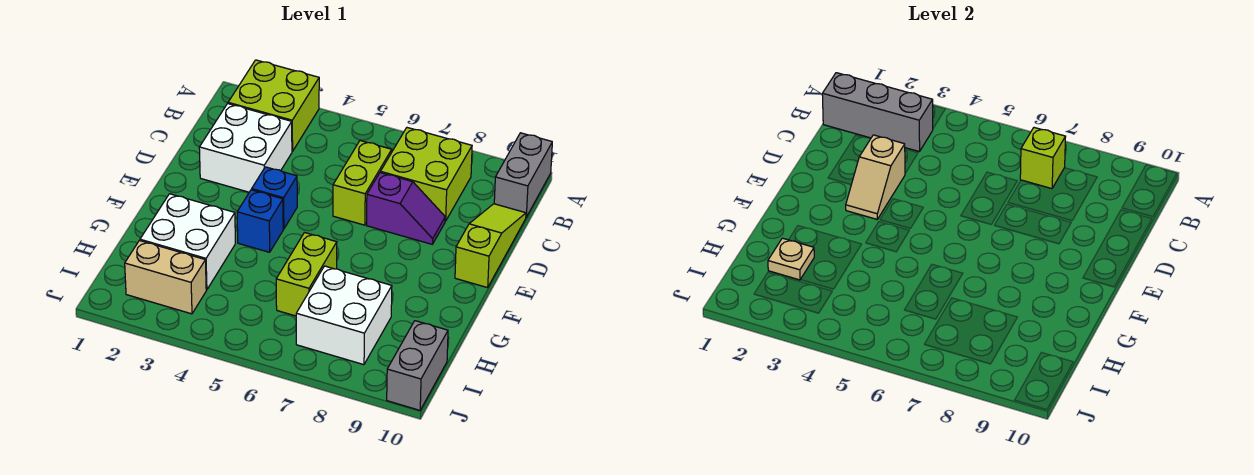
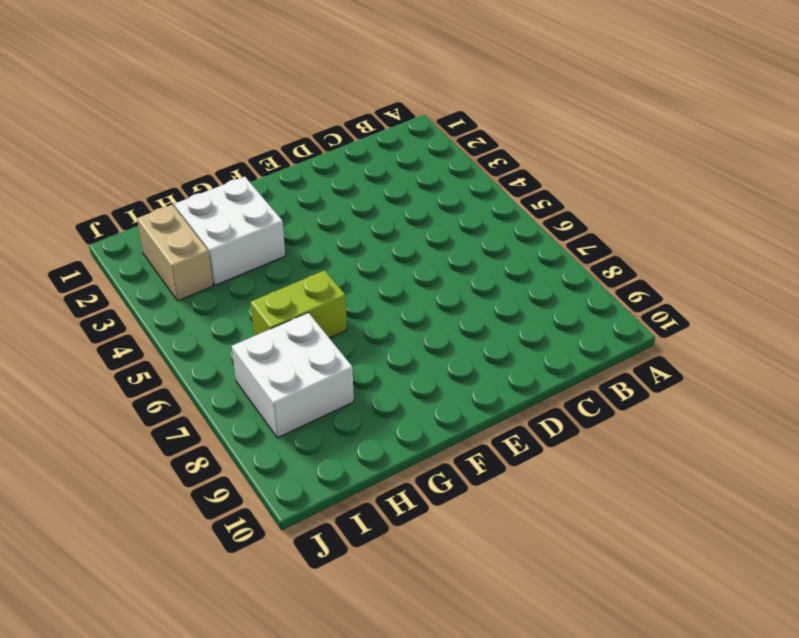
none -> lime 2x2 brick [228,60,319,152]
none -> grey 1x2 brick [494,133,552,217]
none -> lime 2x2 brick [380,128,472,221]

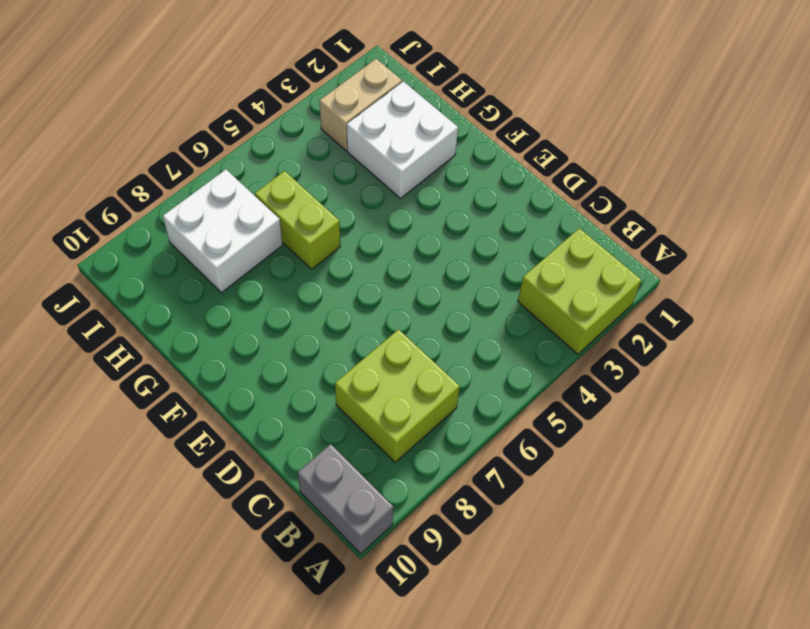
none -> white 2x2 brick [199,104,292,192]
none -> lime 1x2 brick [333,141,392,225]
none -> lime 1x3 slope [455,204,526,288]

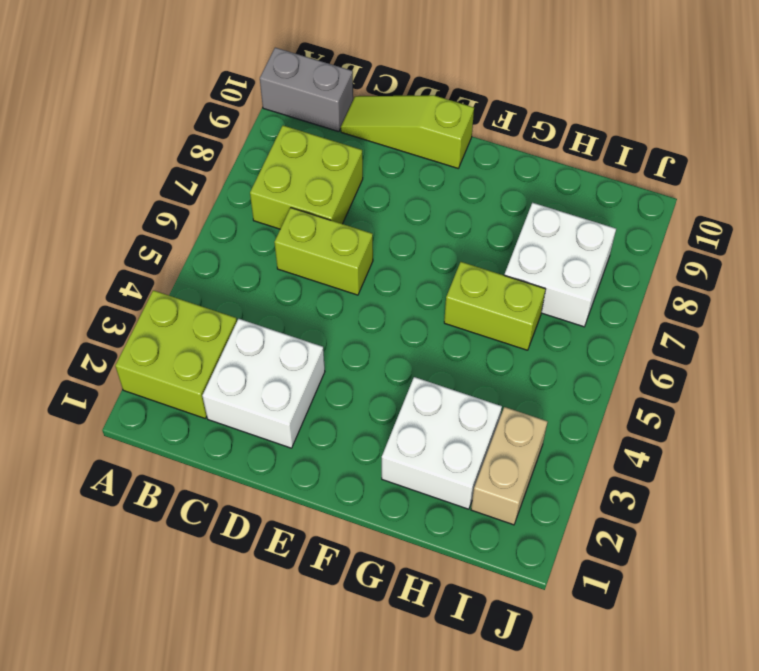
none -> purple 1x2 slope [367,173,445,244]
none -> blue 1x1 brick [252,167,297,229]
none -> blue 1x1 brick [237,190,283,252]

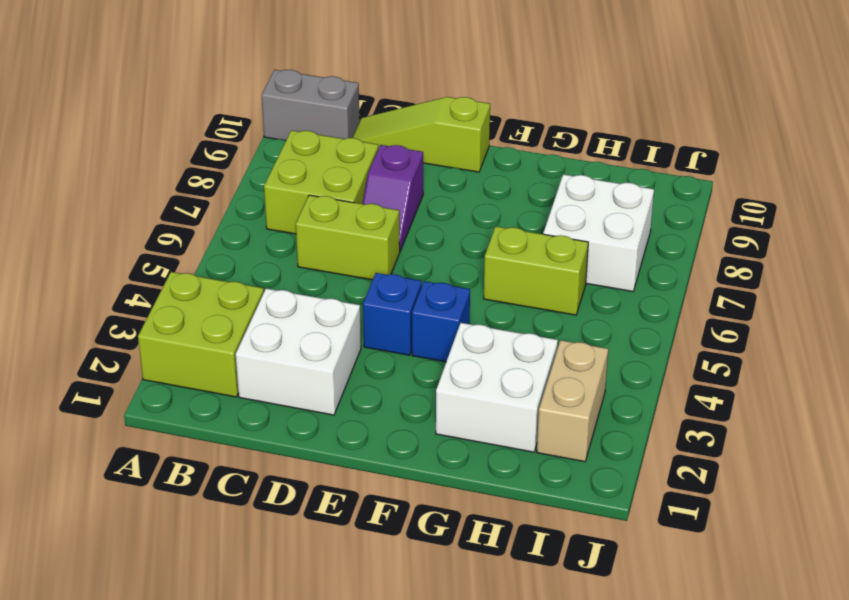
purple 1x2 slope [363,145,423,251] -> purple 1x2 slope turned to [367,173,445,244]
none -> grey 1x2 brick [387,321,448,410]
none -> grey 1x3 brick [822,73,933,152]
none -> lime 1x1 brick [1020,128,1066,189]

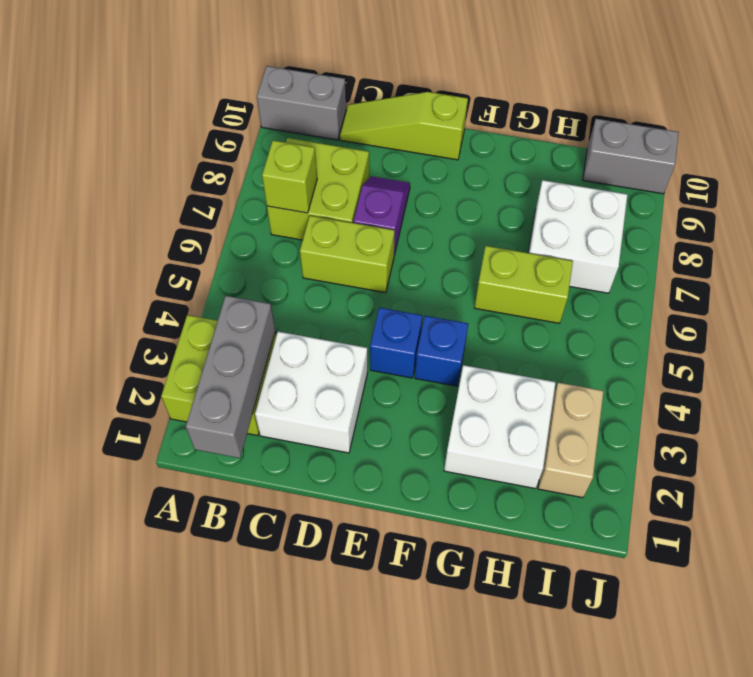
none -> tan 1x2 slope [846,135,905,219]
none -> tan 1x1 plate [768,238,814,280]

